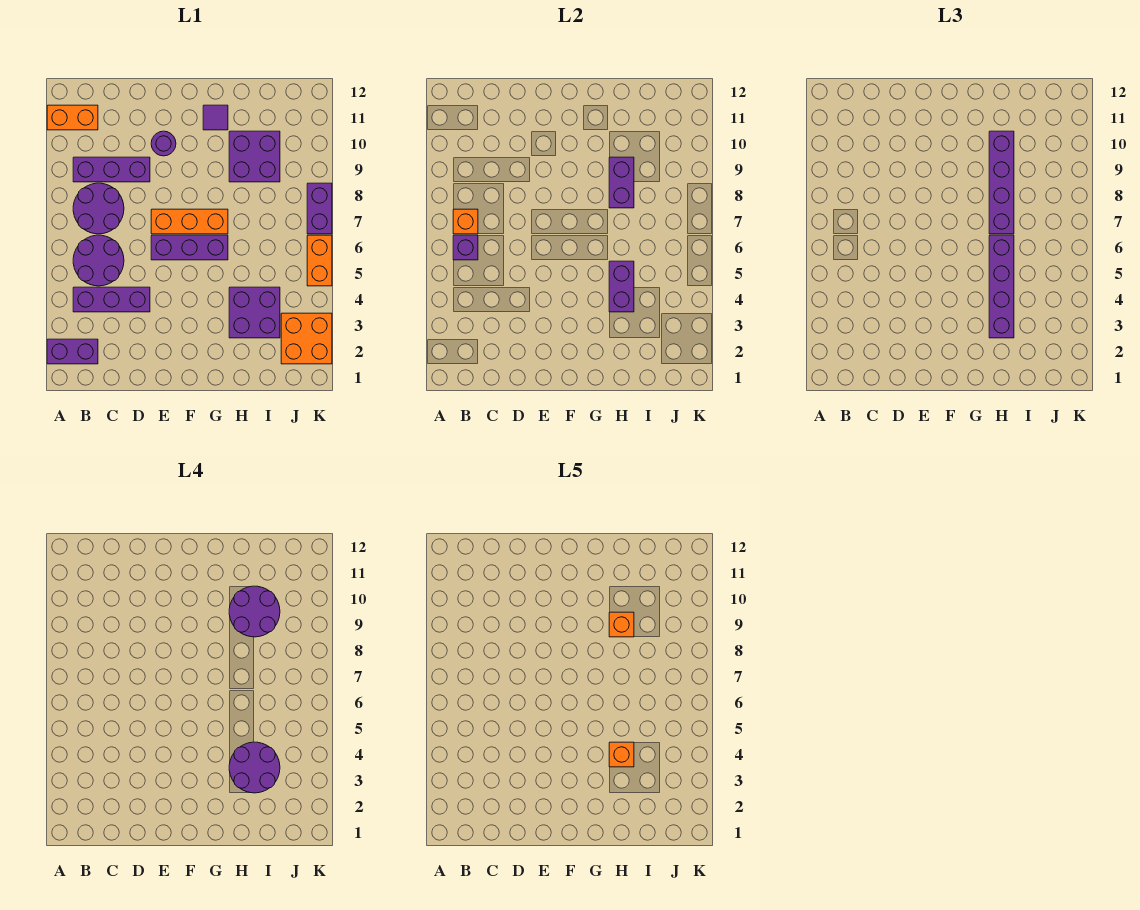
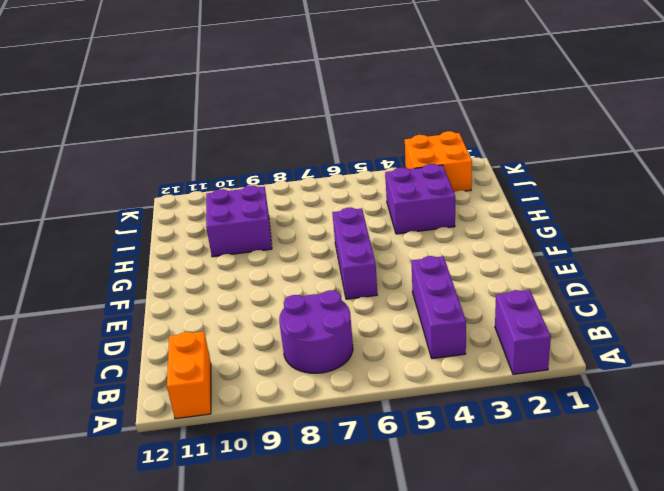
none -> purple 2x2 round brick [73,235,124,286]
none -> purple 1x3 brick [73,157,150,182]
none -> orange 1x3 brick [151,209,228,234]

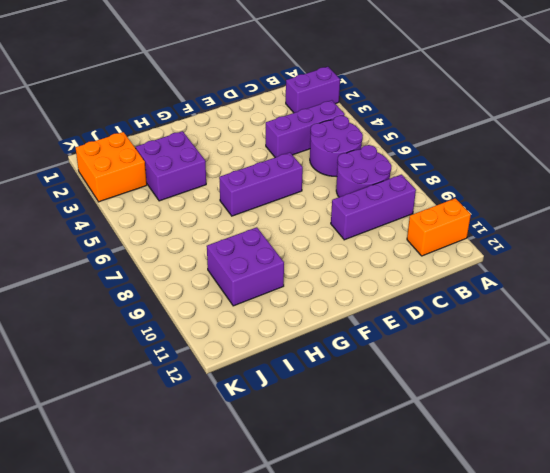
none -> orange 1x3 brick [151,209,228,234]
none -> purple 1x1 round brick [151,131,176,156]
none -> purple 1x1 tile [203,105,228,130]

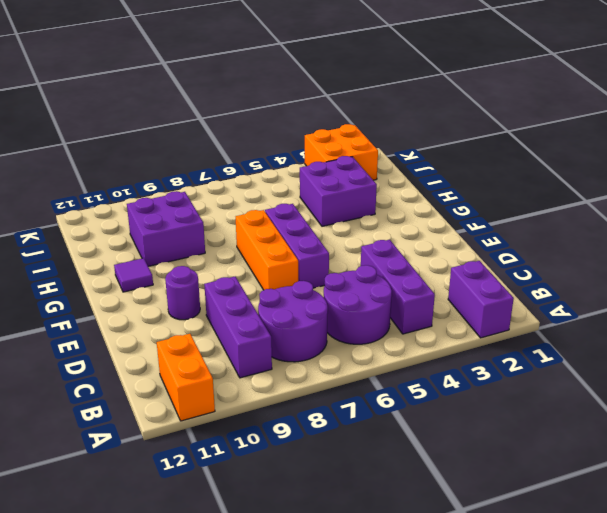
none -> orange 1x2 brick [307,235,332,286]
none -> purple 1x2 brick [307,183,332,234]
none -> purple 1x1 brick [453,235,478,260]

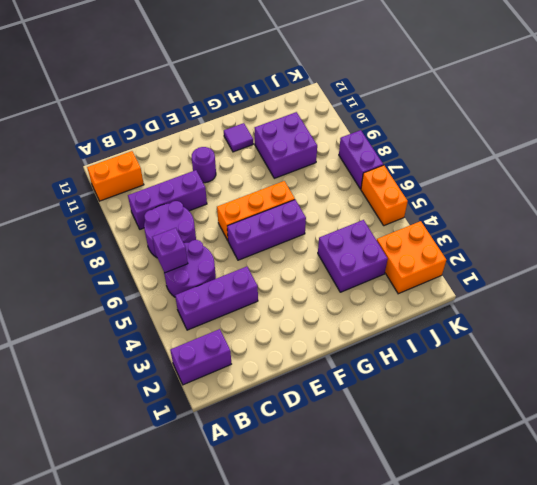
none -> orange 1x1 brick [453,209,478,234]
none -> purple 1x2 brick [609,261,634,312]
none -> purple 1x2 brick [609,157,634,208]

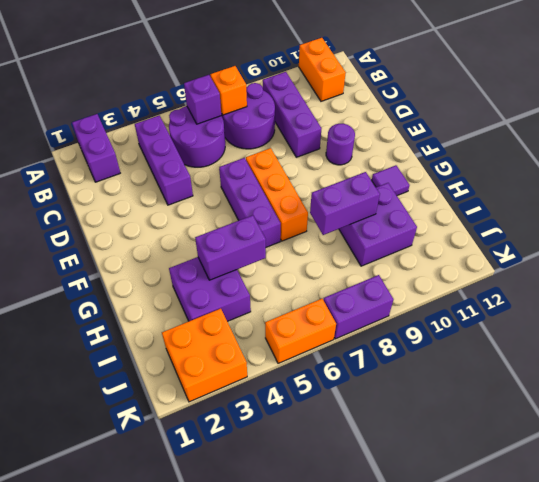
none -> purple 1x4 brick [989,235,1014,338]
none -> purple 1x4 brick [989,131,1014,234]
none -> purple 2x2 round brick [229,742,280,793]

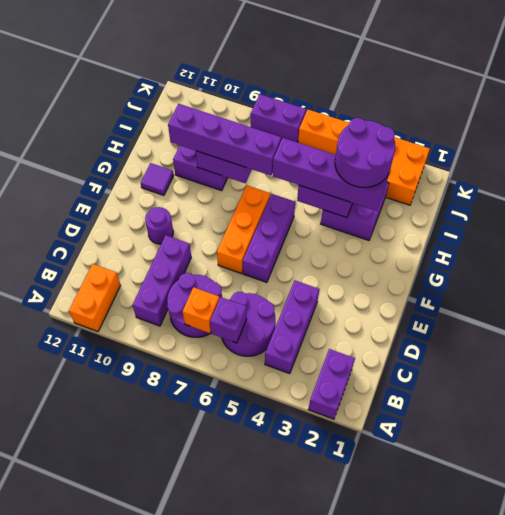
none -> purple 2x2 round brick [229,586,280,637]
none -> orange 1x1 brick [609,742,634,767]
none -> orange 1x1 brick [609,612,634,637]

